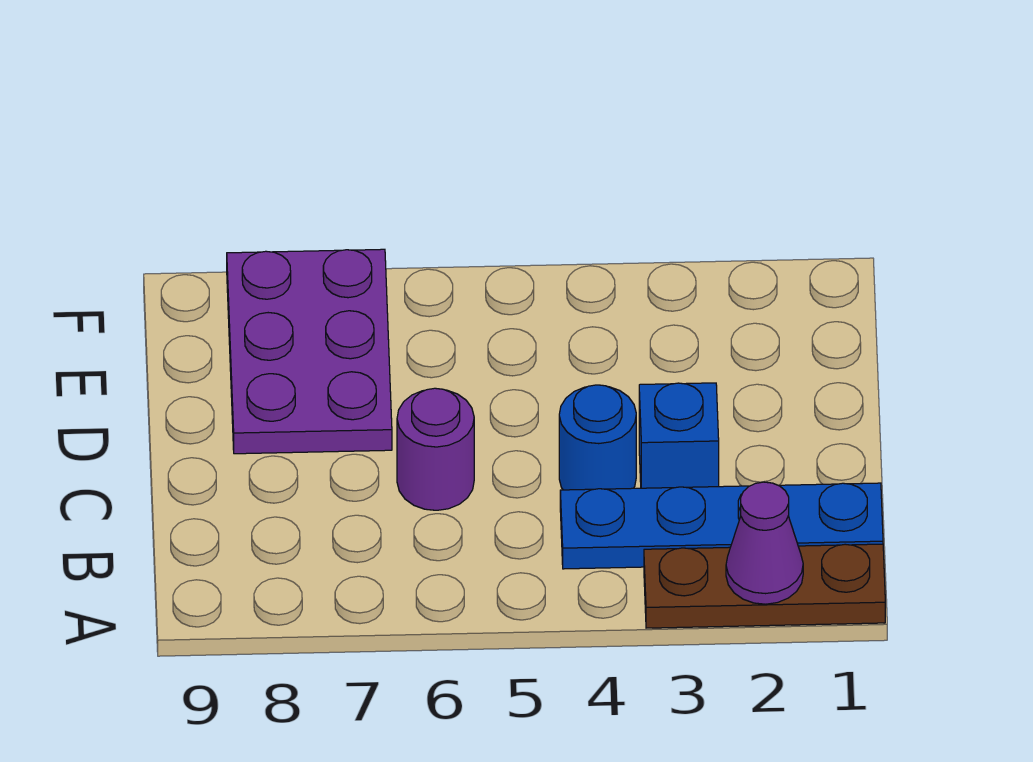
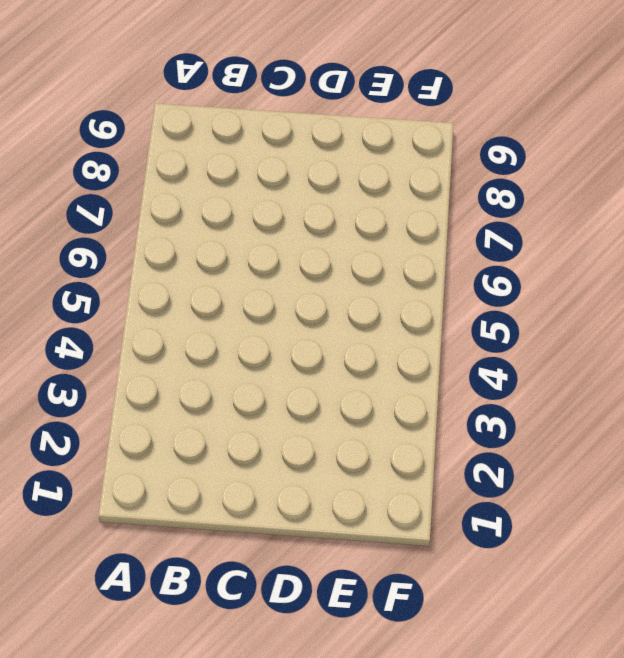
none -> brown 1x3 plate [644,544,885,628]
none -> blue 1x4 plate [560,483,883,569]

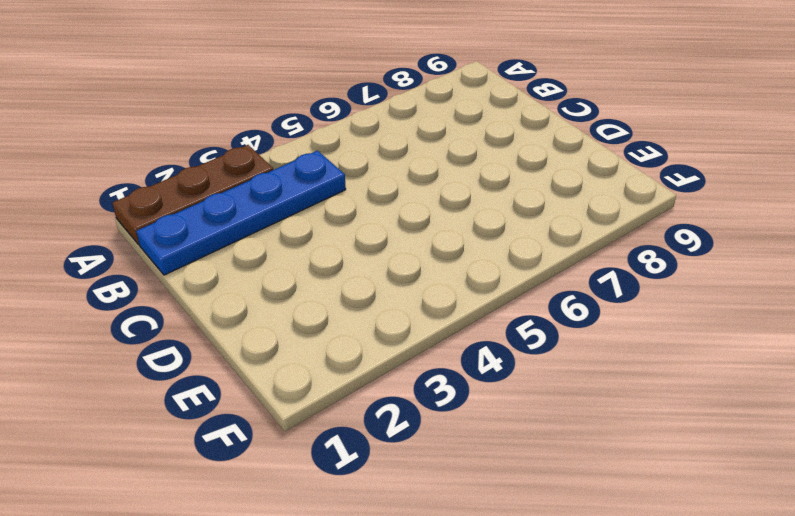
none -> blue 1x1 brick [639,383,719,488]
none -> blue 1x1 round brick [559,385,636,490]

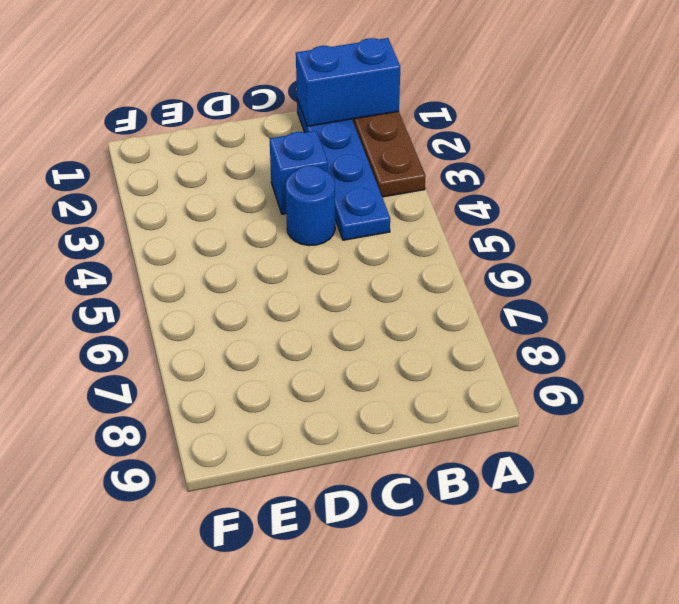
blue 1x2 brick [296,38,400,126] -> none
none -> purple 1x1 round brick [397,388,474,510]
none -> purple 2x3 plate [227,249,392,454]

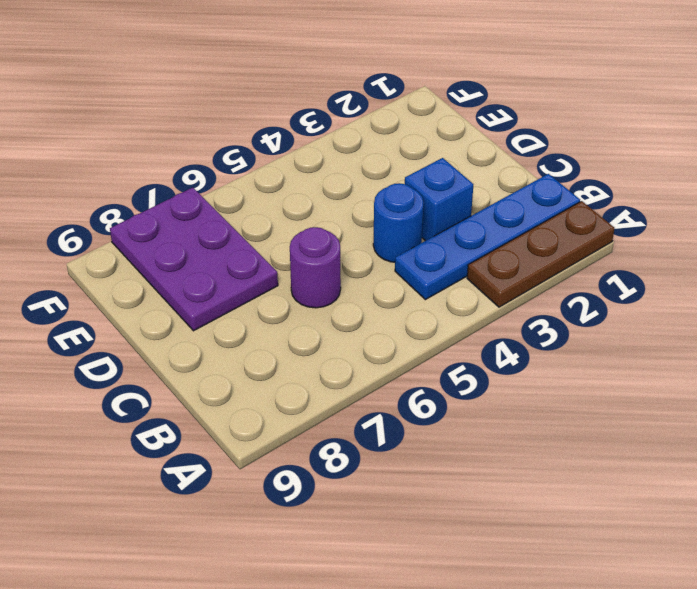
none -> purple 1x1 cone [726,482,803,604]

